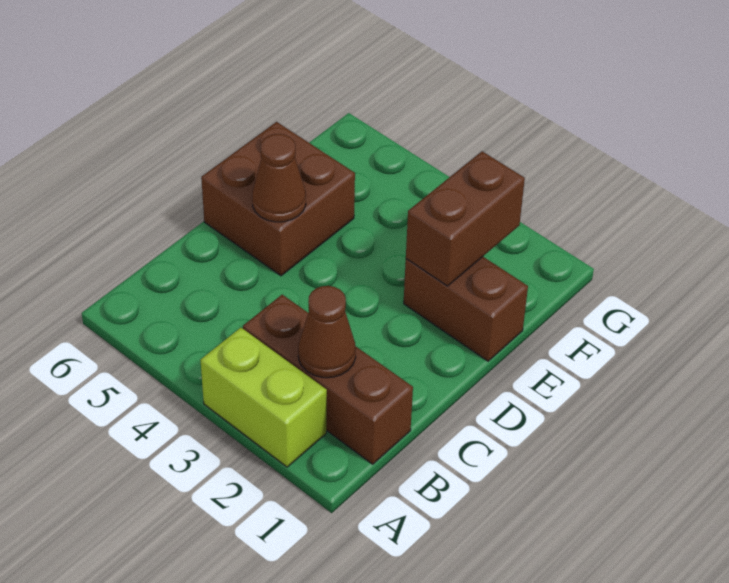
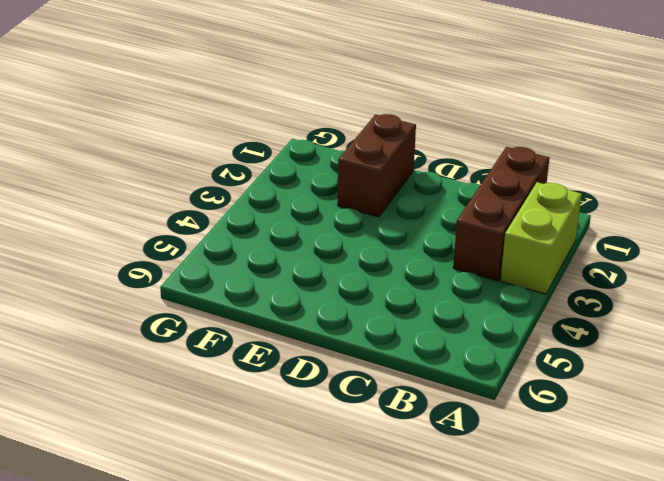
none -> brown 2x2 brick [201,122,355,276]
none -> brown 1x1 cone [298,286,356,378]

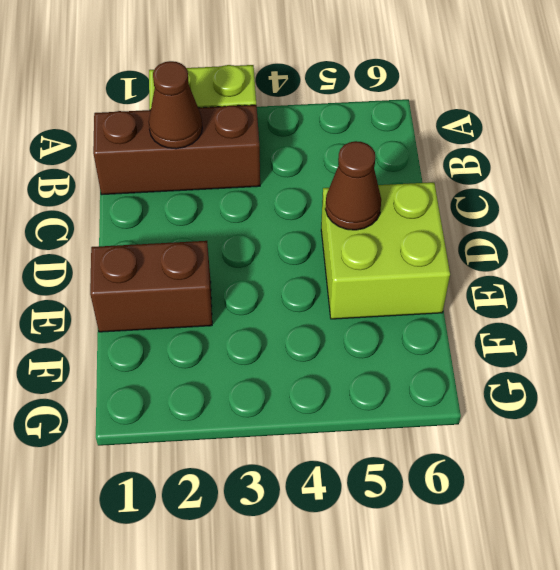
lime 2x2 brick [321,182,450,319] -> brown 2x2 brick [201,122,355,276]
none -> brown 1x2 brick [406,151,525,286]

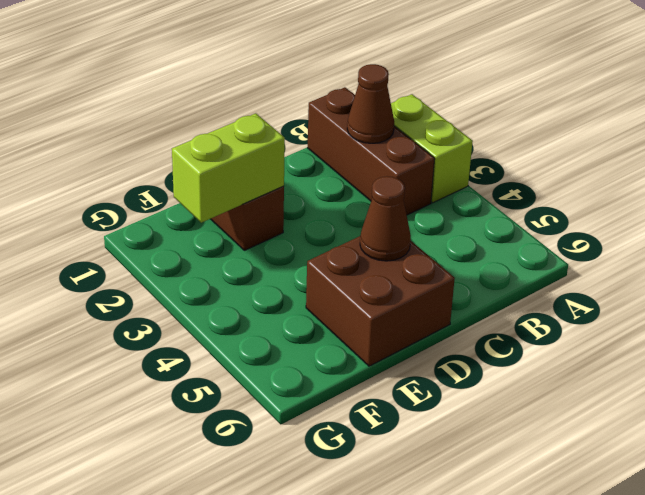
lime 1x2 brick [172,113,285,223] -> brown 1x2 brick [406,151,525,286]

